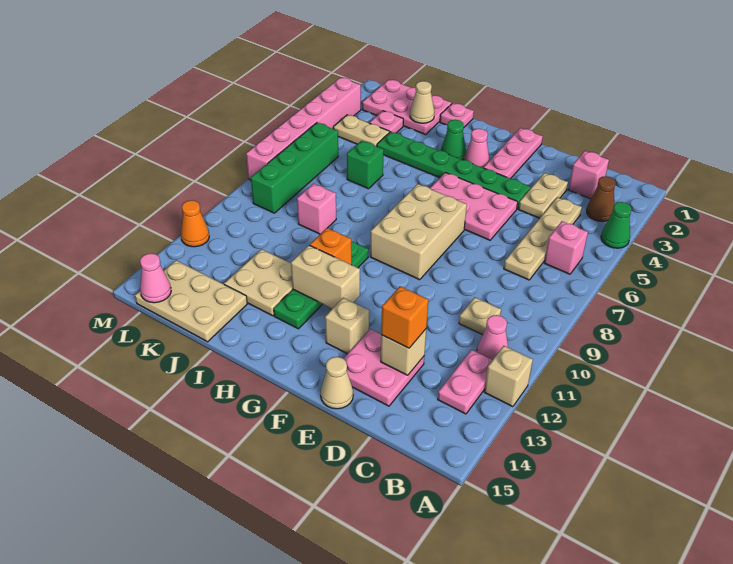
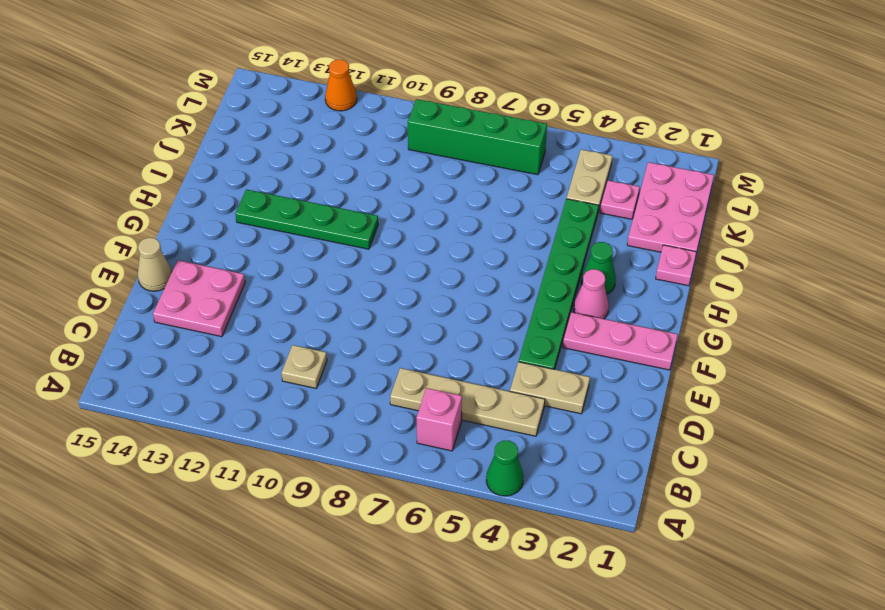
none -> tan 1x1 brick [484,346,533,407]
none -> brown 1x1 cone [587,176,616,222]
none -> pink 1x1 cone [477,315,508,360]
none -> pink 1x2 plate [438,350,492,414]

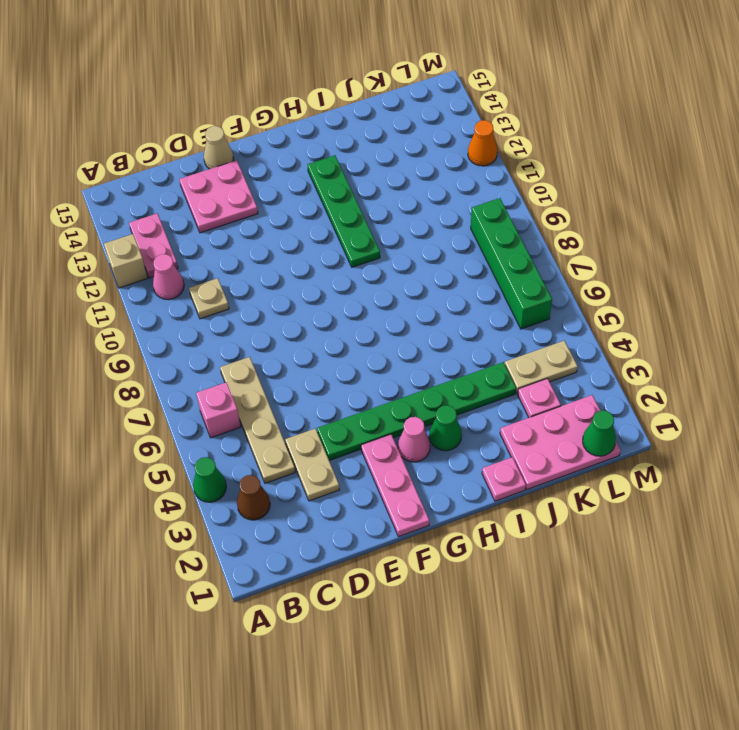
green 1x1 cone [583,410,616,456] -> none
none -> pink 1x1 brick [568,151,609,199]
none -> pink 2x3 plate [430,173,518,240]
none -> tan 2x3 brick [370,184,467,280]
none -> tan 1x1 brick [325,298,369,354]

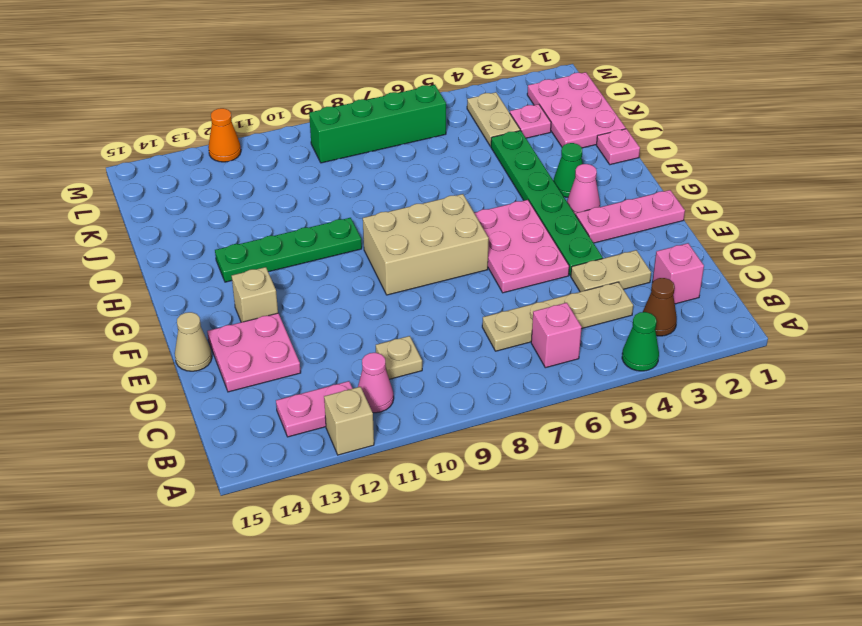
none -> tan 2x2 plate [224,249,293,316]
none -> green 1x1 brick [347,141,384,189]
none -> pink 1x1 brick [297,184,336,234]
none -> tan 2x3 plate [135,260,247,342]

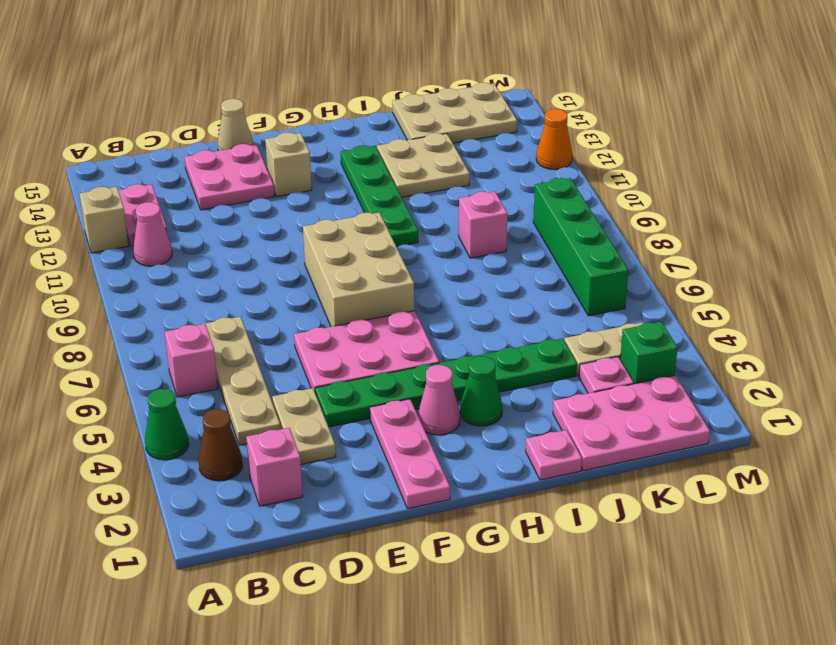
green 1x1 brick [620,322,678,384] -> green 1x1 brick moved to [347,141,384,189]
none -> tan 1x1 plate [459,297,501,335]
none -> pink 1x6 brick [246,77,361,180]
none -> tan 1x1 brick [381,329,426,375]
none -> tan 1x2 brick [291,245,360,309]

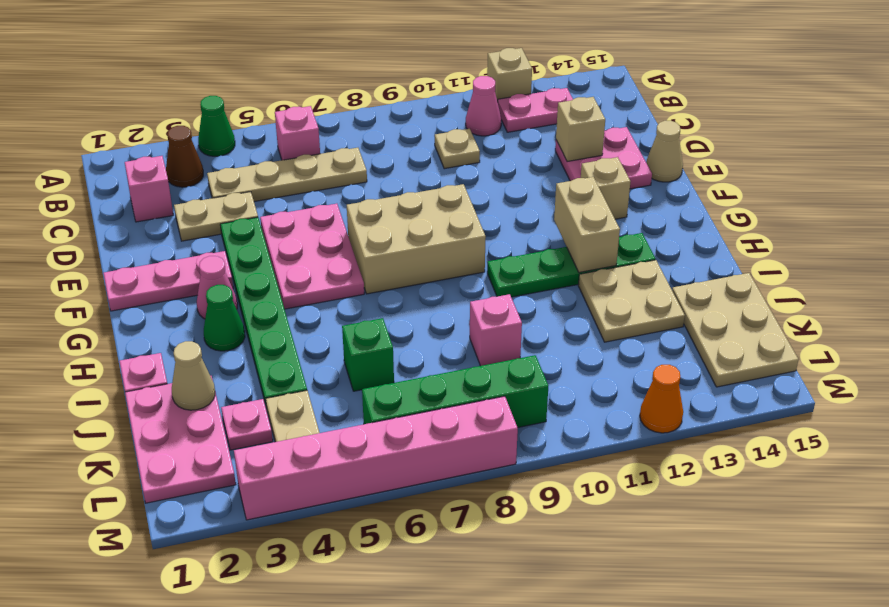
none -> orange 1x1 brick [310,228,352,265]
none -> pink 1x1 cone [140,253,171,303]
none -> orange 1x1 brick [381,286,428,348]

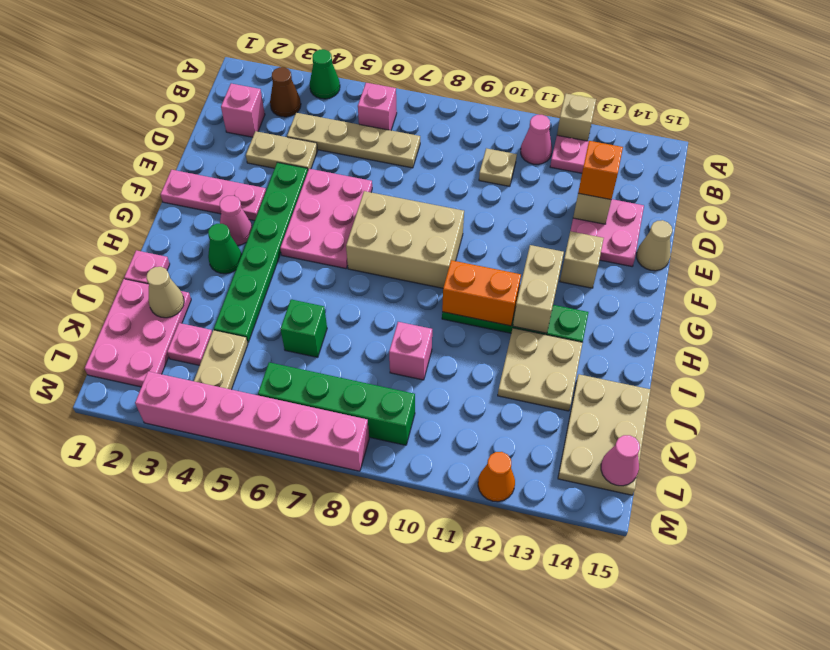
orange 1x2 brick [442,260,521,326] -> orange 1x1 brick [310,228,352,265]

